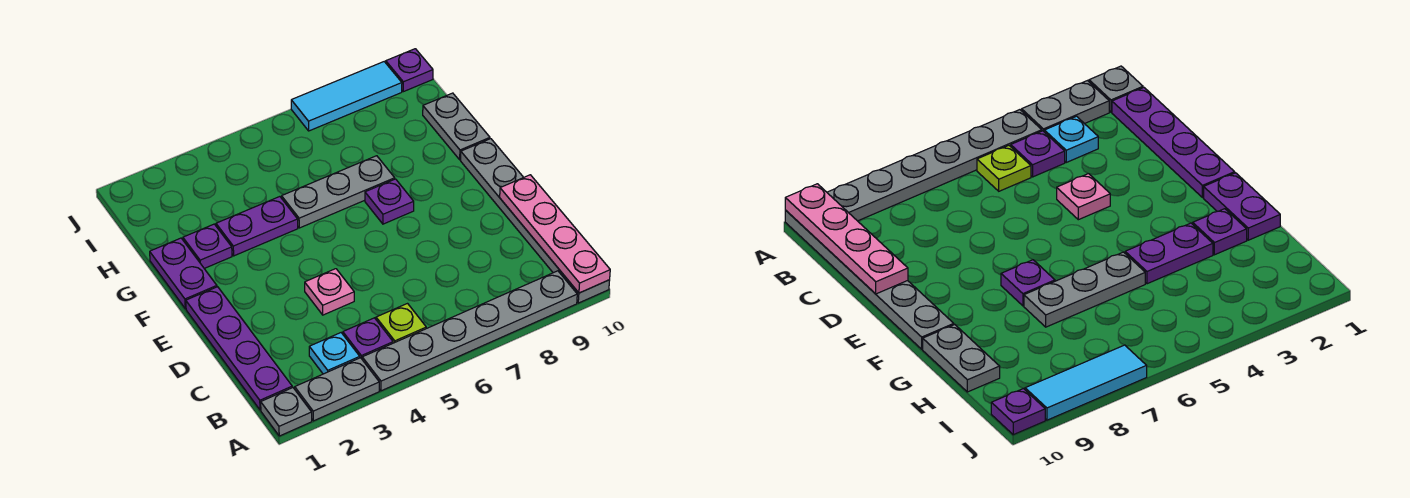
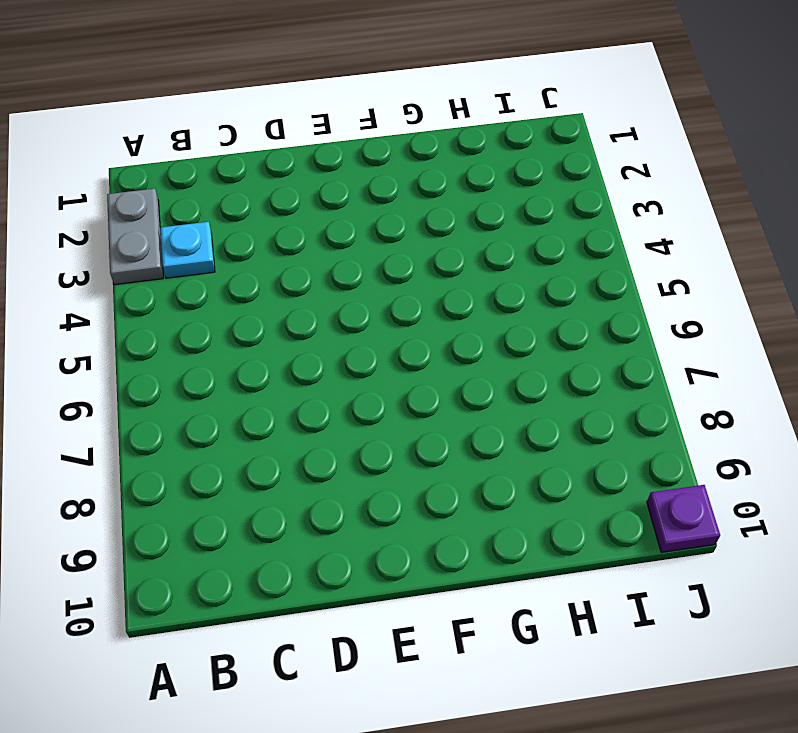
none -> grey 1x1 plate [261,388,312,436]
none -> grey 1x6 plate [362,271,577,391]
none -> grey 1x6 plate [461,139,610,303]

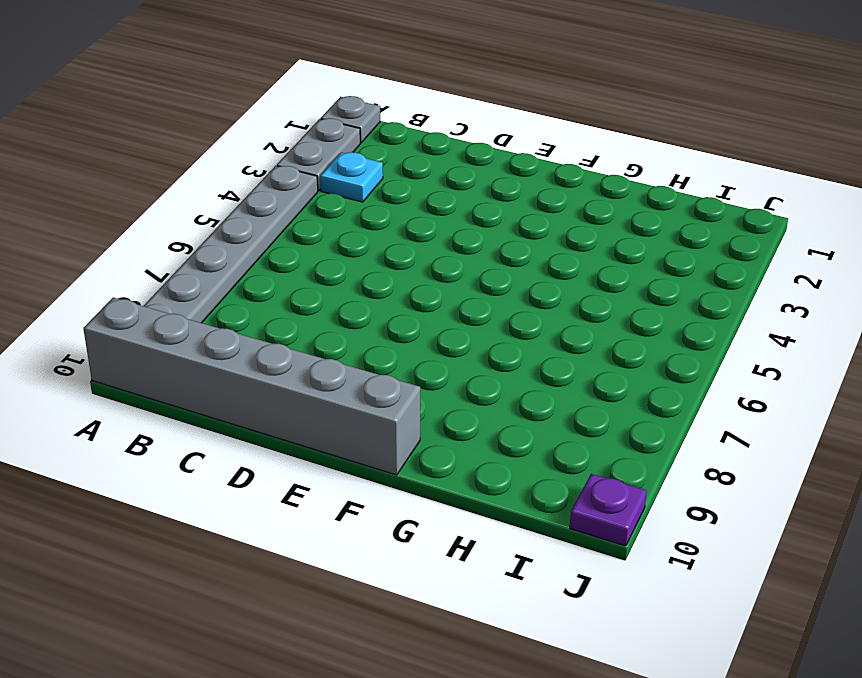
grey 1x6 brick [83,297,420,475] -> grey 1x6 plate [461,139,610,303]
none -> purple 1x4 plate [186,287,292,410]
none -> purple 1x1 plate [343,318,393,359]
none -> lime 1x1 plate [376,304,426,343]

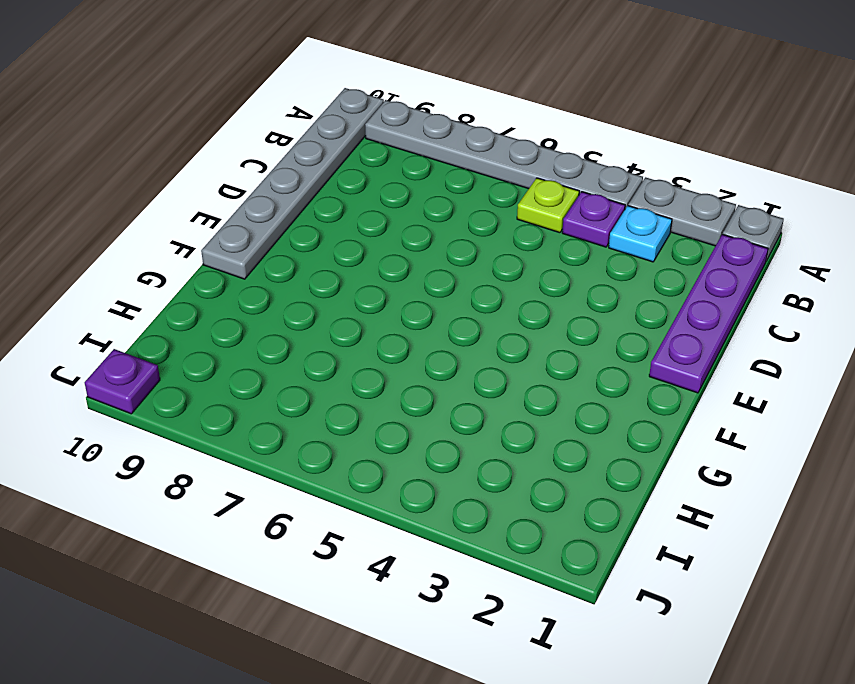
none -> pink 1x1 plate [305,269,354,315]
none -> purple 1x2 plate [150,238,217,309]
none -> purple 1x1 plate [365,179,414,224]

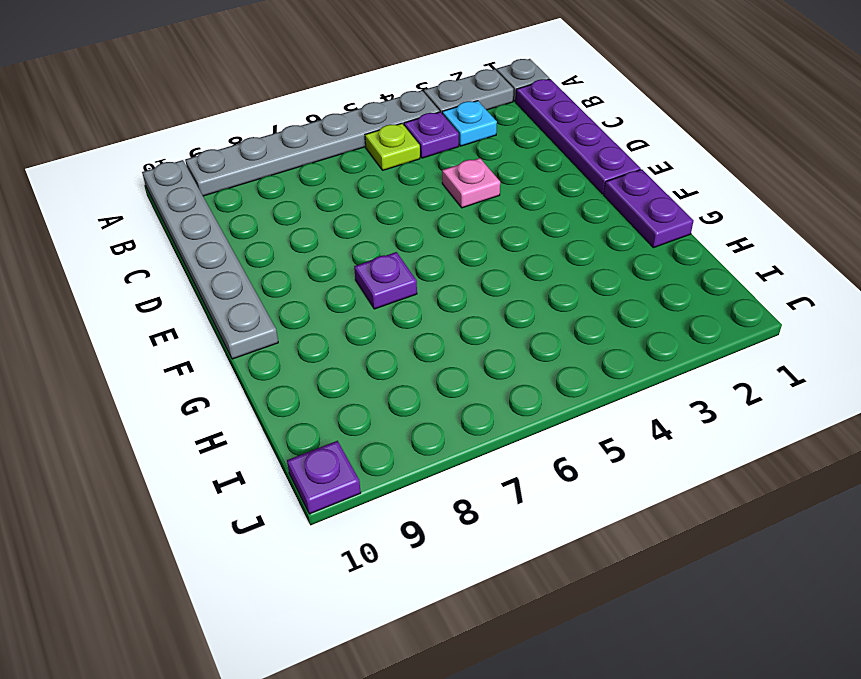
none -> purple 1x1 plate [183,224,232,268]
none -> purple 1x2 plate [216,197,298,256]
none -> grey 1x3 plate [282,156,395,228]

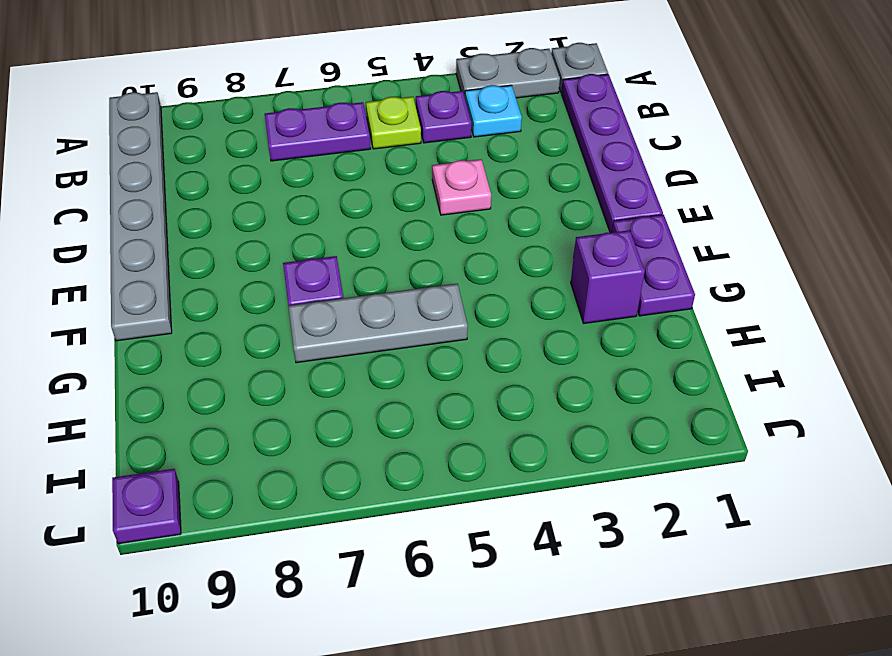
purple 1x2 plate [265,102,371,161] -> purple 1x2 plate moved to [216,197,298,256]
purple 1x1 brick [571,230,645,324] -> purple 1x1 plate [183,224,232,268]
none -> grey 1x6 plate [362,271,577,391]
none -> grey 1x2 plate [423,93,490,160]
none -> cyan 1x3 tile [291,62,402,131]

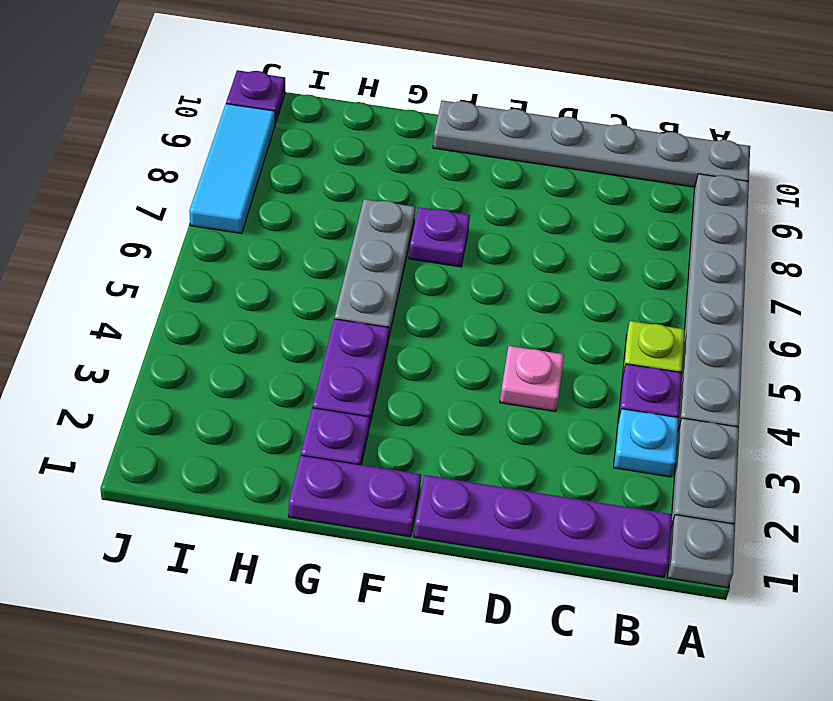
none -> grey 1x2 plate [423,93,490,160]
none -> pink 1x4 plate [500,175,610,293]

